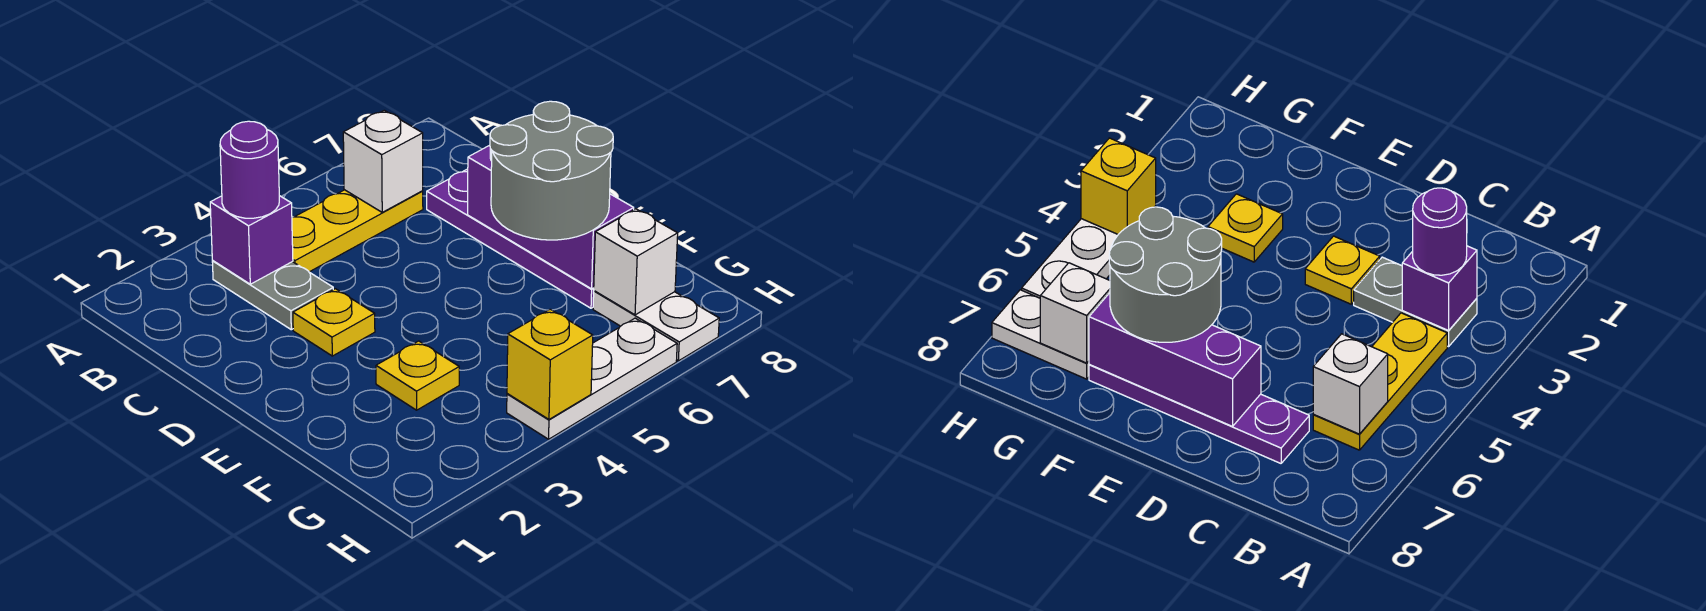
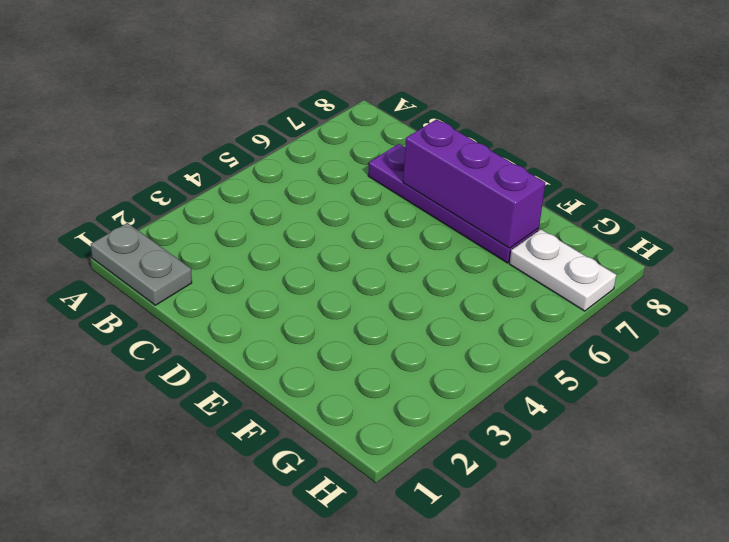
grey 1x2 plate [91,223,192,305] -> grey 1x2 plate moved to [212,261,333,330]
none -> yellow 1x3 plate [292,190,423,272]
none -> yellow 1x1 plate [293,289,375,356]
none -> yellow 1x1 plate [376,341,459,410]

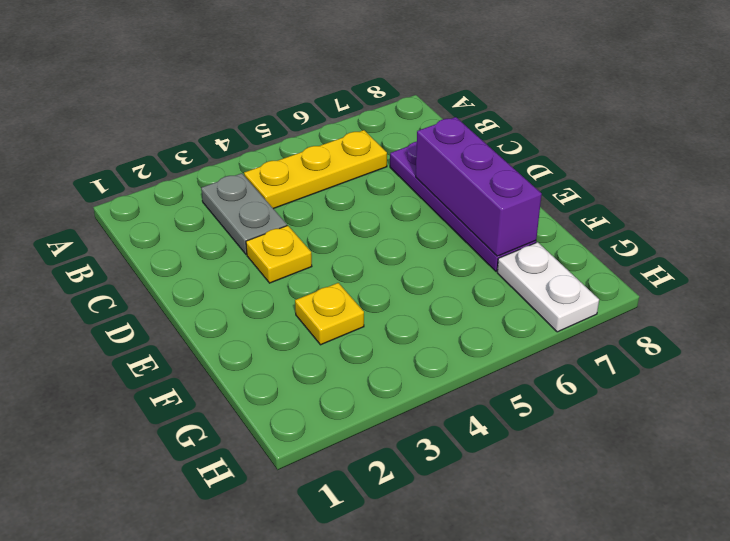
none -> white 1x3 plate [507,318,677,439]
none -> purple 1x1 brick [210,196,293,284]
none -> white 1x1 brick [343,110,423,212]

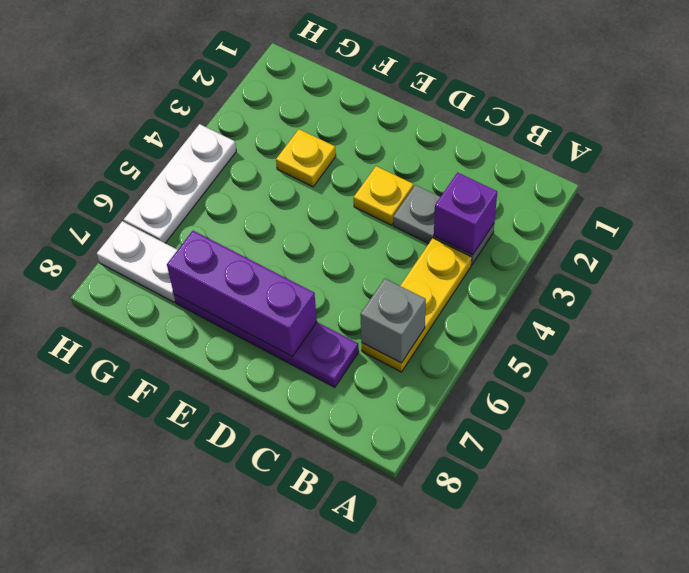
grey 1x1 brick [360,279,426,363] -> white 1x1 brick [343,110,423,212]
none -> white 1x1 brick [594,209,678,315]
none -> yellow 1x1 brick [507,309,593,419]
none -> purple 1x1 round brick [220,121,279,218]

